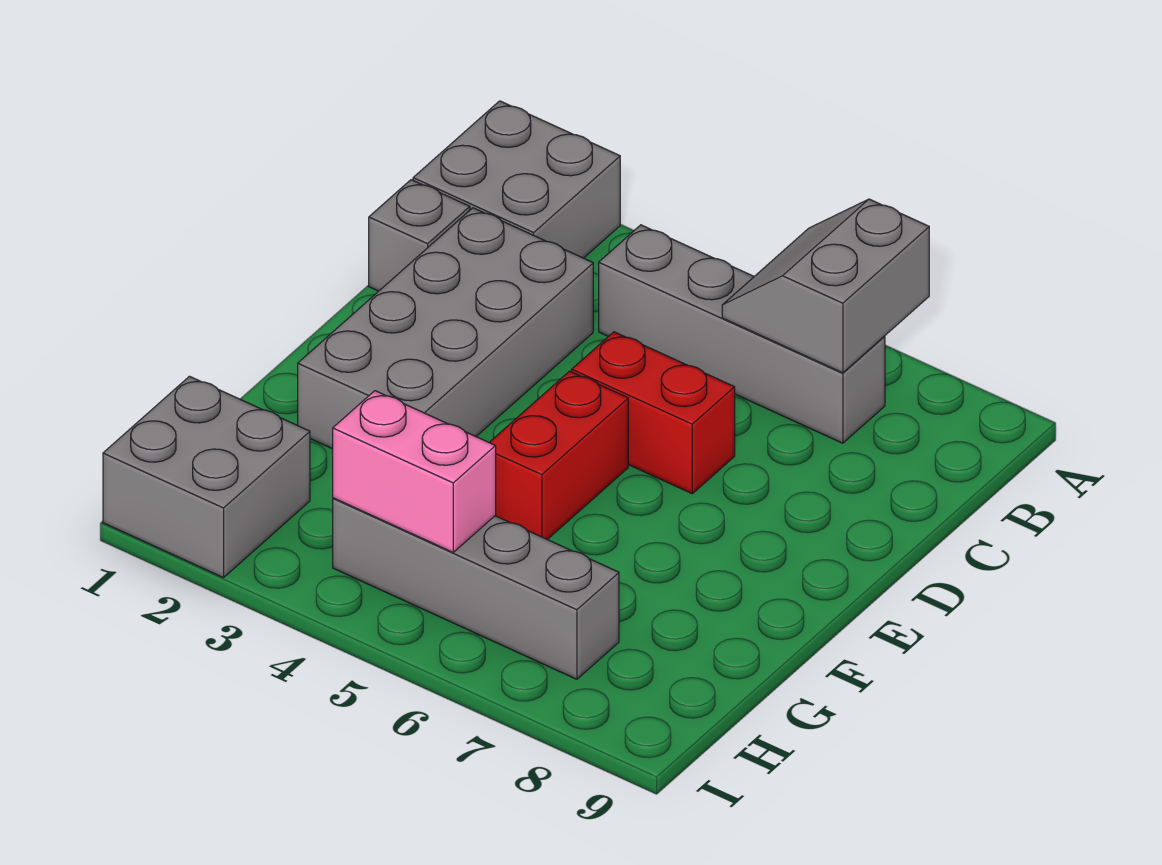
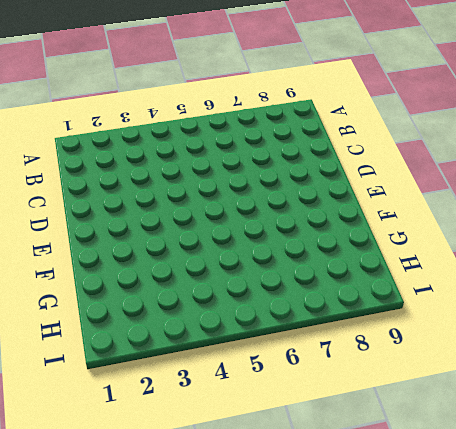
none -> grey 2x2 brick [413,101,620,258]
none -> grey 1x4 brick [599,225,885,443]

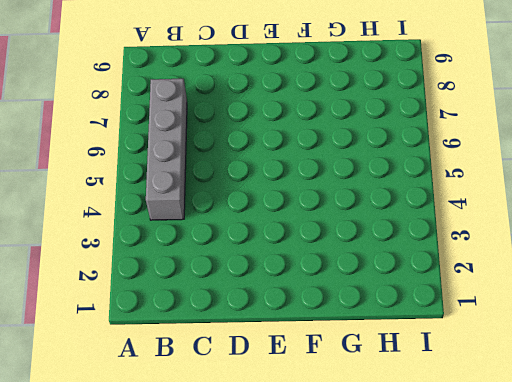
none -> grey 2x2 brick [413,101,620,258]
none -> grey 1x1 brick [369,180,470,291]

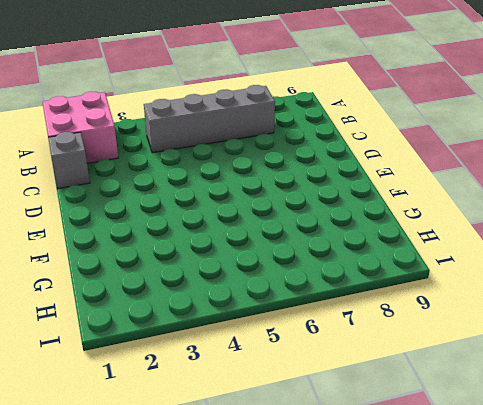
pink 2x2 brick [42,92,118,163] -> grey 2x2 brick [413,101,620,258]
none -> grey 2x4 brick [298,208,593,449]
none -> red 1x2 brick [572,332,735,494]

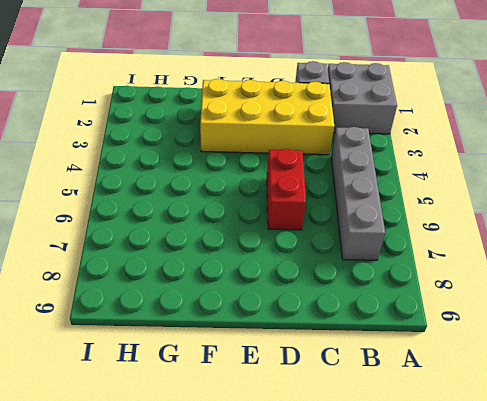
yellow 2x4 brick [200,79,334,155] -> grey 2x4 brick [298,208,593,449]
none -> red 1x2 brick [489,371,628,540]
none -> grey 2x2 brick [103,376,310,578]

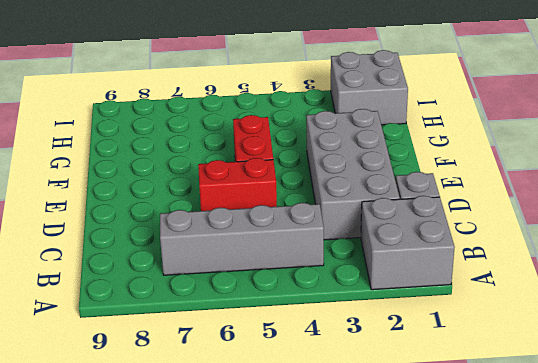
none -> grey 1x4 brick [333,498,619,679]
none -> grey 2x2 slope [722,199,929,373]

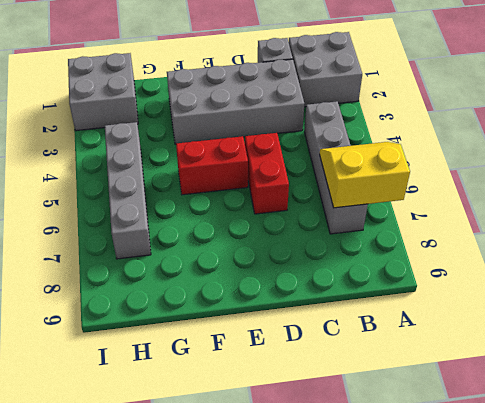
yellow 2x2 slope [320,142,410,208] -> grey 2x2 slope [722,199,929,373]
none -> pink 1x2 brick [333,391,496,552]

